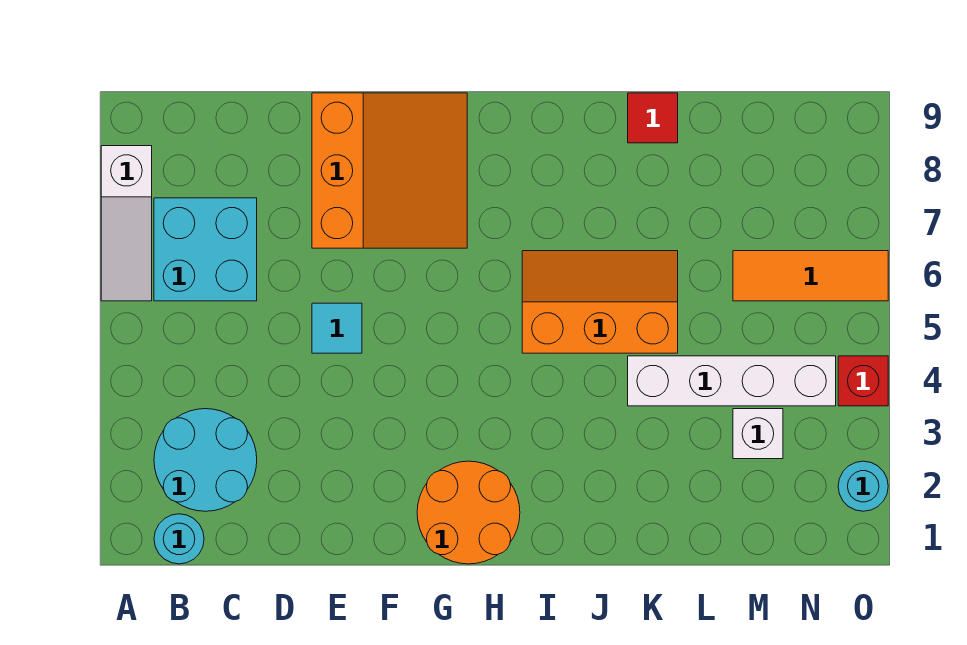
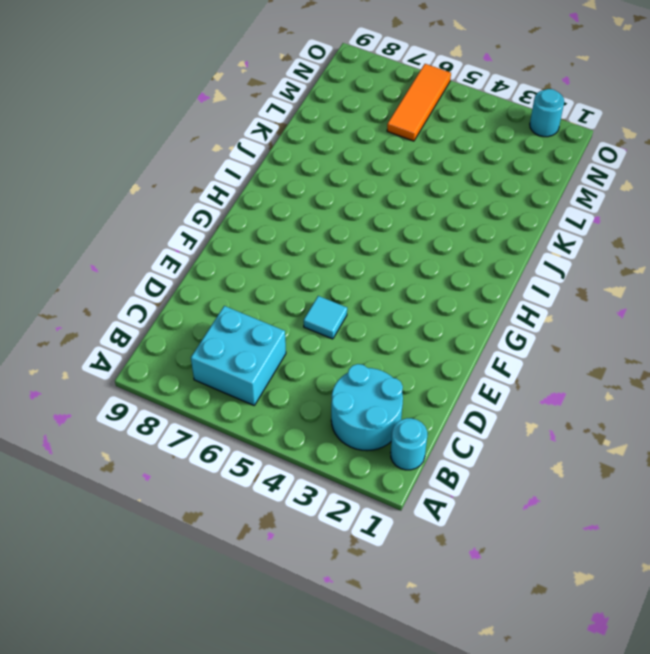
none -> white 1x3 slope [101,146,152,301]
none -> orange 3x3 slope [312,93,467,248]
none -> orange 2x2 round brick [417,461,520,564]

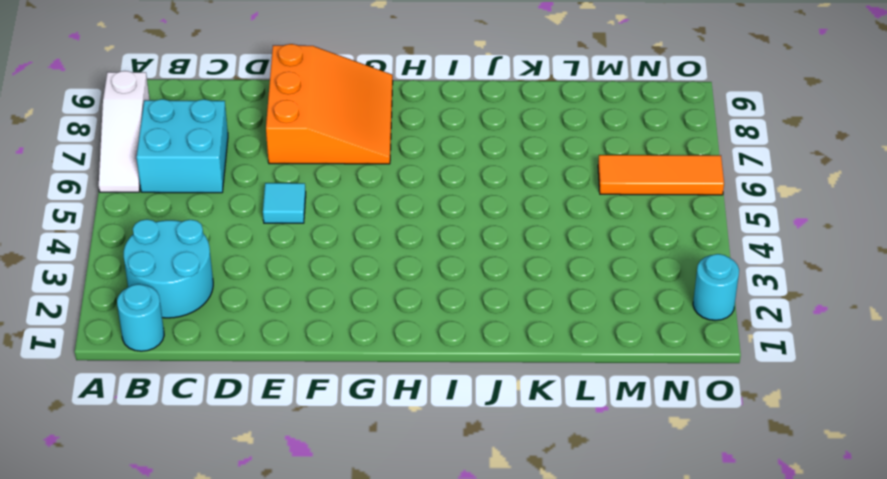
none -> orange 2x2 round brick [417,461,520,564]
none -> orange 2x3 slope [522,251,678,353]
none -> white 1x4 brick [628,356,836,406]

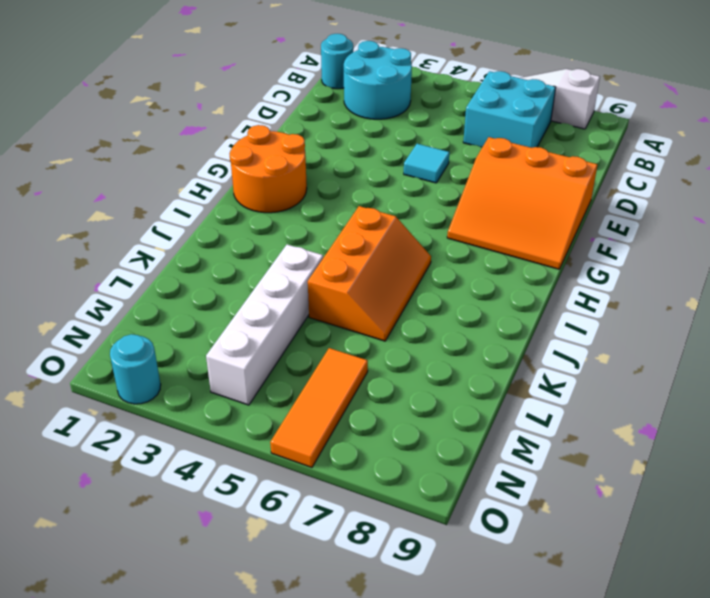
none -> red 1x1 tile [628,93,678,143]
none -> white 1x1 brick [733,409,783,459]
none -> red 1x1 brick [838,356,888,406]

